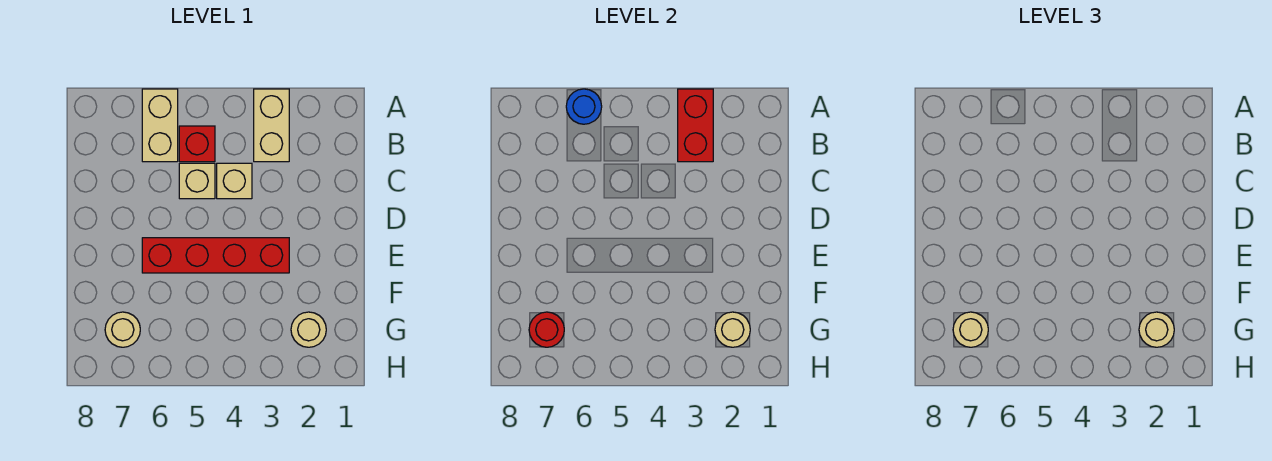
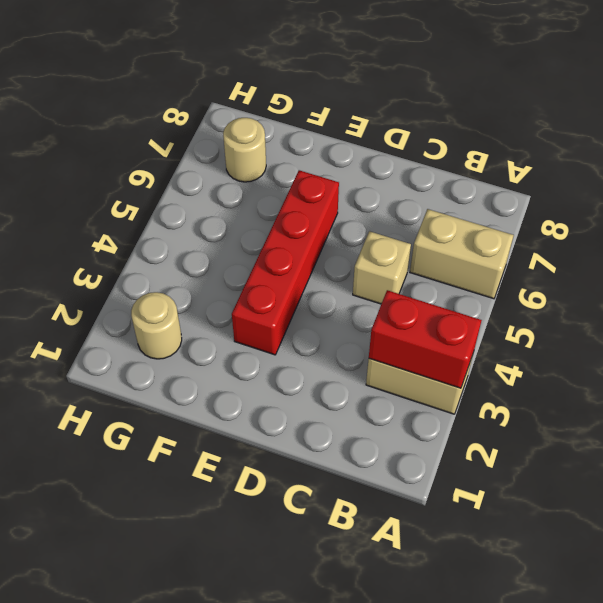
none -> red 1x1 brick [179,126,215,162]
none -> tan 1x1 brick [217,163,252,199]
none -> blue 1x1 round brick [566,89,602,124]

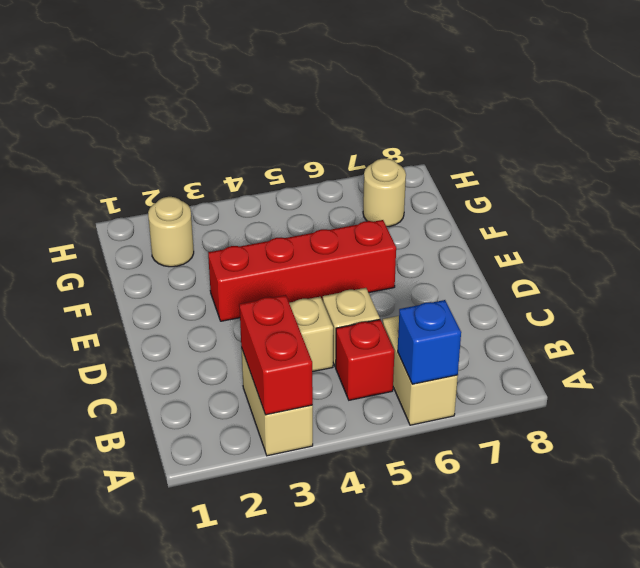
blue 1x1 brick [398,300,461,384] -> blue 1x1 round brick [566,89,602,124]
none -> tan 1x1 round brick [715,312,750,347]
none -> red 1x1 round brick [529,312,564,347]
none -> tan 1x1 round brick [1139,312,1174,347]

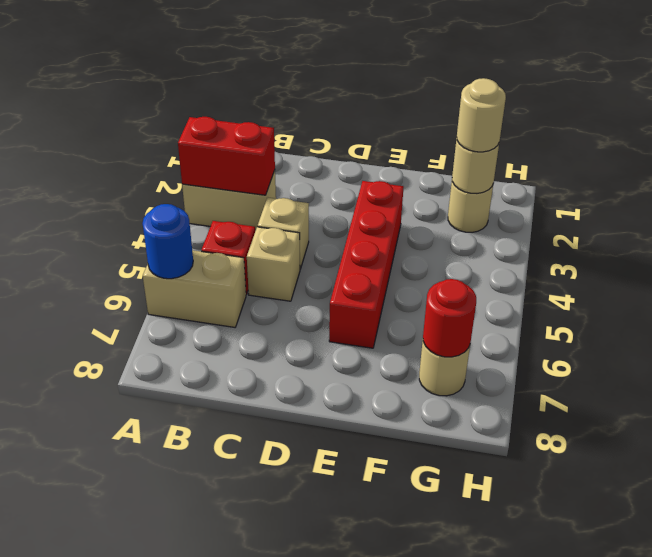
none -> tan 1x1 round brick [953,312,988,347]

